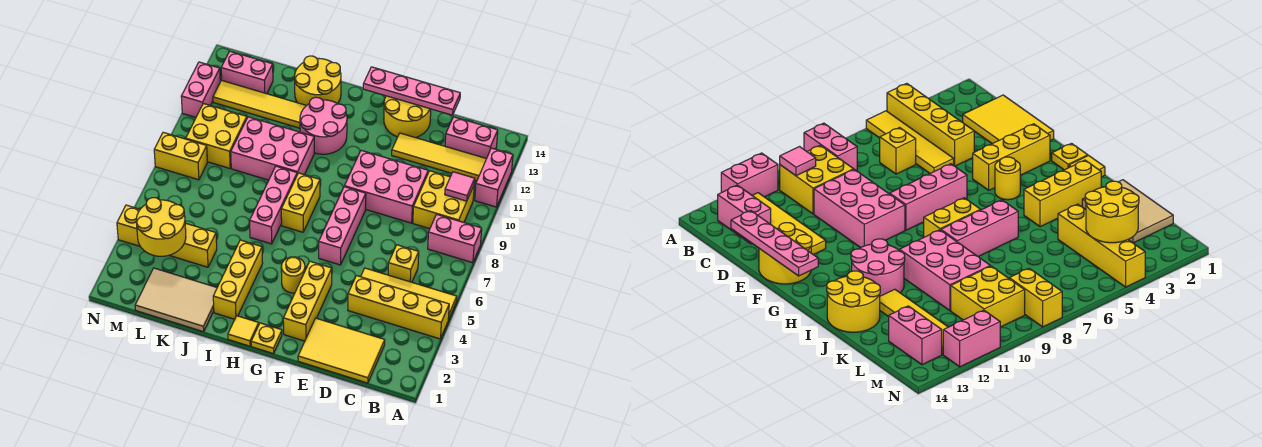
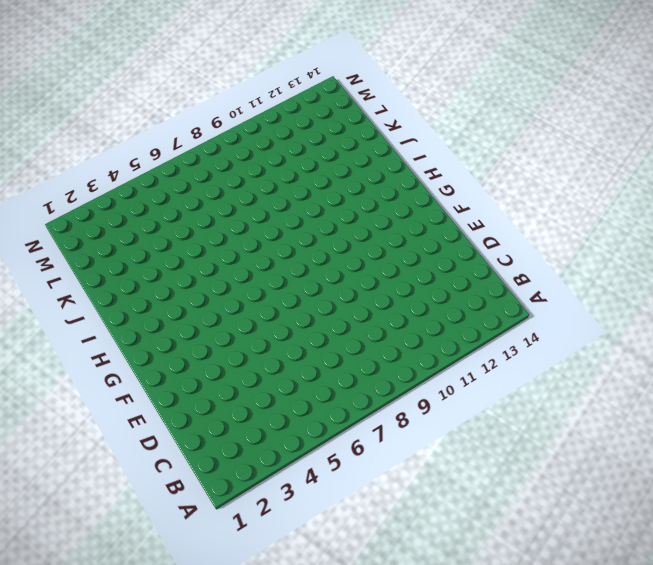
none -> yellow 1x4 brick [348,276,449,339]
none -> yellow 1x4 tile [361,268,457,319]
none -> pink 1x2 brick [428,214,482,263]
none -> pink 1x2 brick [475,148,513,207]

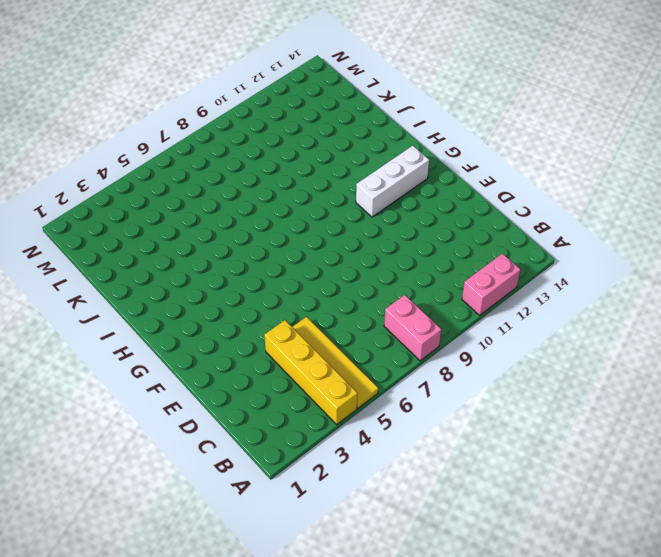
white 1x3 brick [356,146,429,217] -> none
none -> yellow 2x2 brick [413,171,474,229]
none -> yellow 1x4 tile [392,133,486,181]
none -> pink 1x2 brick [445,117,498,159]
none -> yellow 2x3 tile [298,318,385,383]

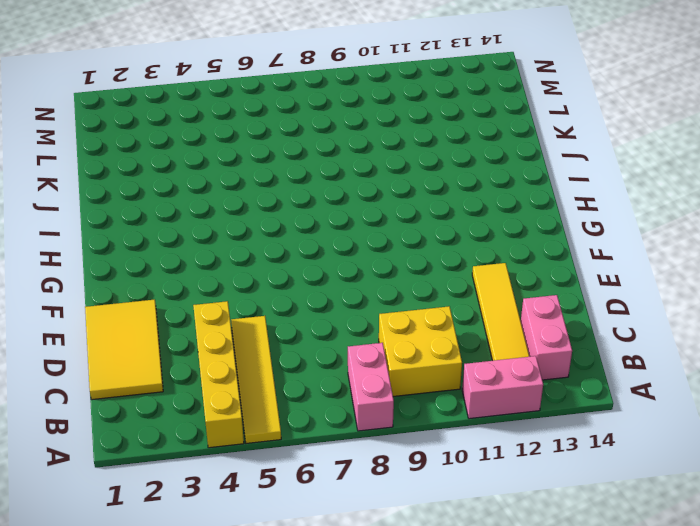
none -> yellow 1x1 brick [388,245,419,282]
none -> pink 2x3 brick [344,150,428,223]
none -> yellow 2x2 round brick [384,96,431,138]
none -> yellow 1x3 brick [283,261,332,341]

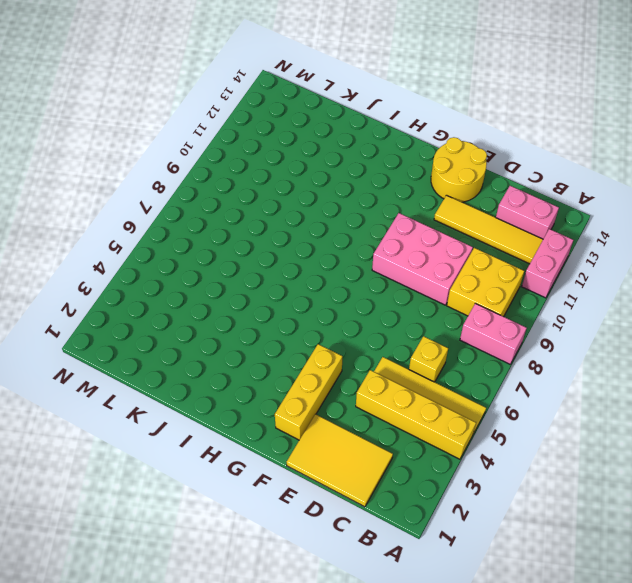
none -> pink 1x3 brick [319,187,366,265]
none -> yellow 1x1 plate [251,323,282,354]
none -> yellow 1x1 round brick [281,257,305,293]
none -> yellow 1x1 tile [228,316,259,346]

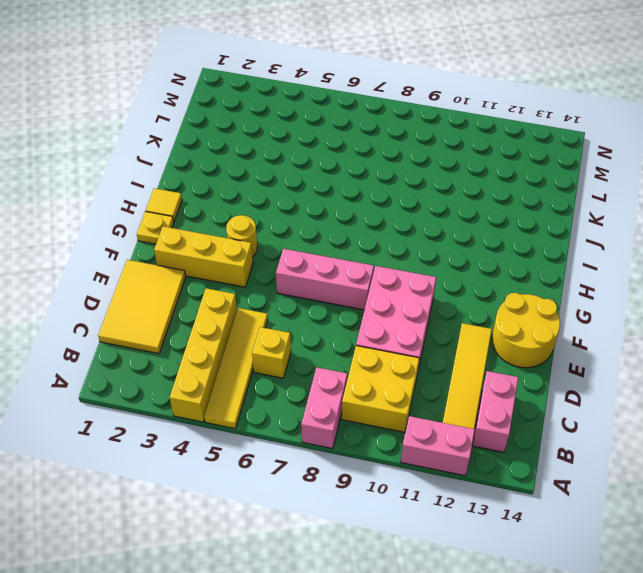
none -> yellow 1x2 brick [281,173,320,232]
none -> pink 2x2 round brick [300,97,347,154]
none -> yellow 1x3 brick [213,240,263,319]
none -> pink 1x3 brick [249,166,297,244]

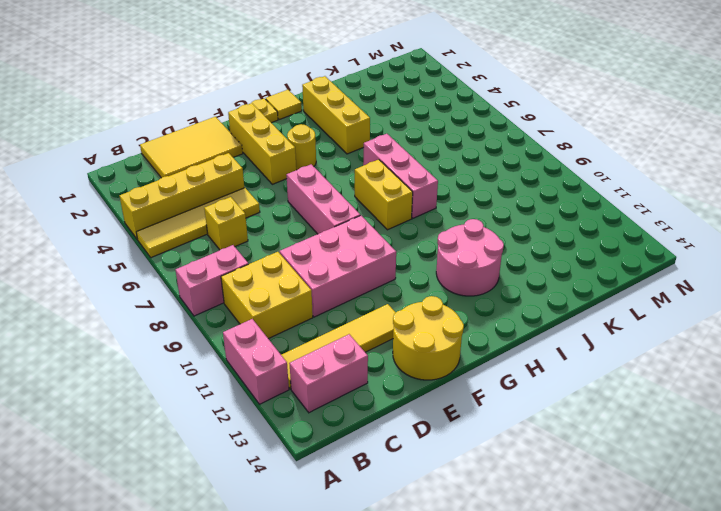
none -> pink 2x3 brick [231,117,314,180]
none -> yellow 2x2 round brick [295,56,341,105]
none -> tan 2x3 tile [135,268,217,332]
none -> yellow 1x4 tile [213,80,307,128]

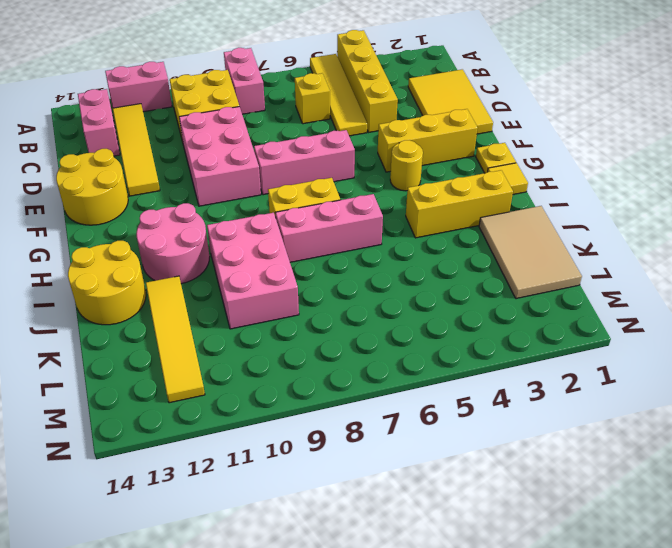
none -> yellow 1x4 brick [117,205,217,267]
none -> yellow 2x2 brick [186,104,247,168]
none -> pink 1x2 brick [221,51,273,94]
none -> yellow 1x2 brick [154,132,207,180]

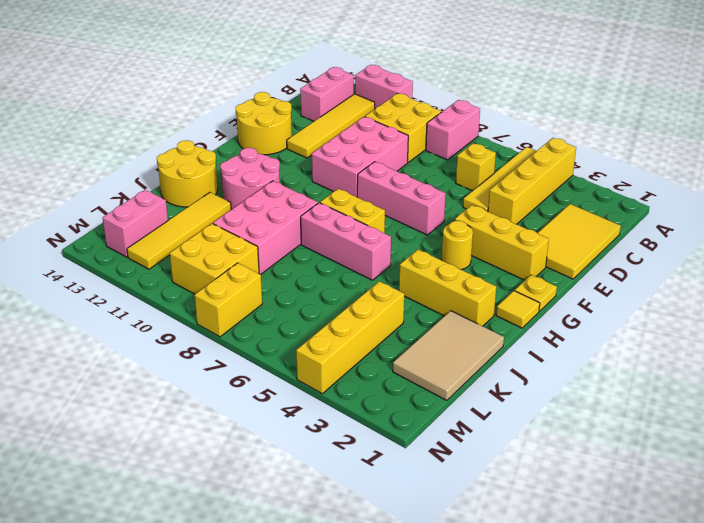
none -> pink 1x2 brick [181,62,220,117]
none -> pink 1x1 tile [445,172,475,201]
none -> pink 1x4 plate [363,67,460,115]
none -> yellow 2x2 round brick [136,198,186,256]

